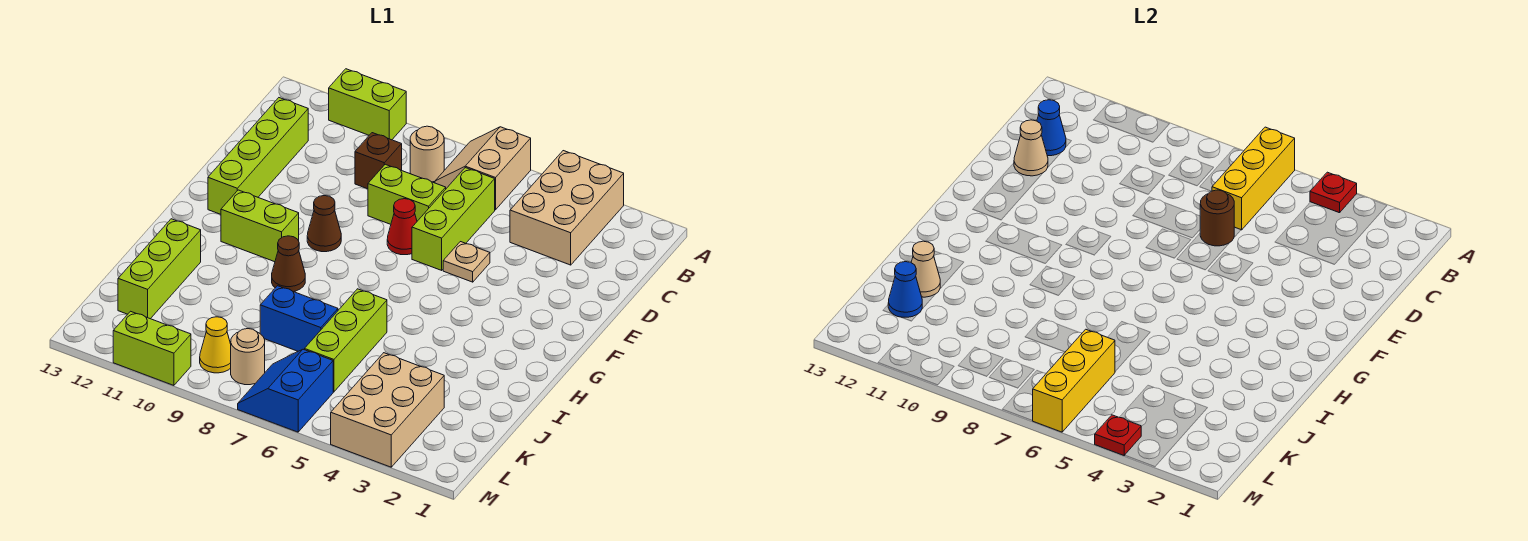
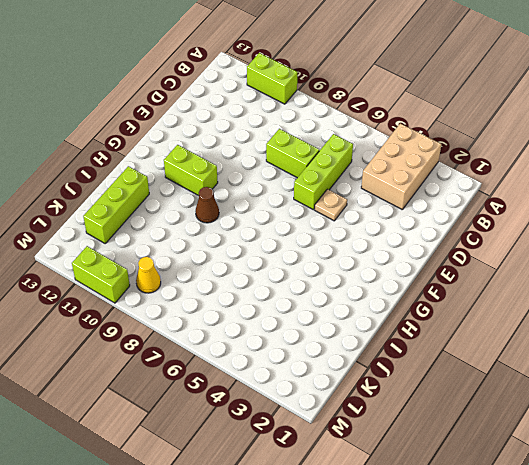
none -> tan 2x2 slope [435,127,531,210]
none -> tan 1x1 round brick [410,126,444,182]
none -> brown 1x1 brick [355,133,402,189]
none -> lime 1x4 brick [208,98,308,214]

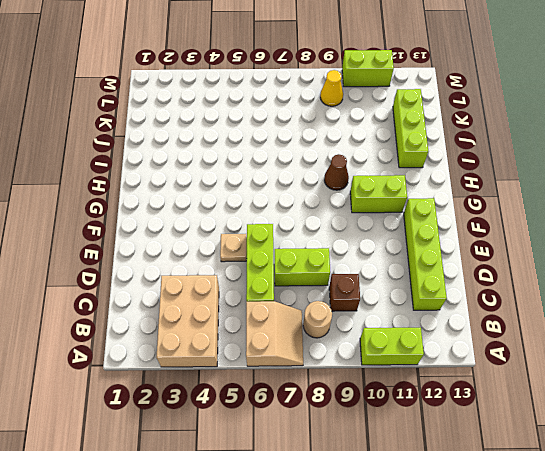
none -> red 1x1 cone [387,199,417,255]
none -> brown 1x1 cone [307,196,341,252]
none -> lime 1x3 brick [305,289,387,392]
none -> blue 1x2 brick [260,286,338,351]

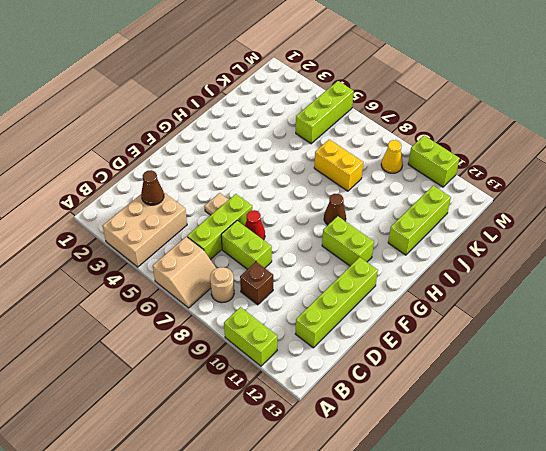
brown 1x1 cone [141,170,164,205] -> brown 1x1 cone moved to [307,196,341,252]
yellow 1x2 brick [314,139,363,191] -> blue 1x2 brick [260,286,338,351]
lime 1x3 brick [296,81,354,144] -> lime 1x3 brick moved to [305,289,387,392]
none -> tan 2x3 brick [331,353,444,467]
none -> blue 2x2 slope [238,349,333,432]
none -> tan 1x1 round brick [231,329,265,385]
none -> red 1x1 plate [1310,172,1357,213]

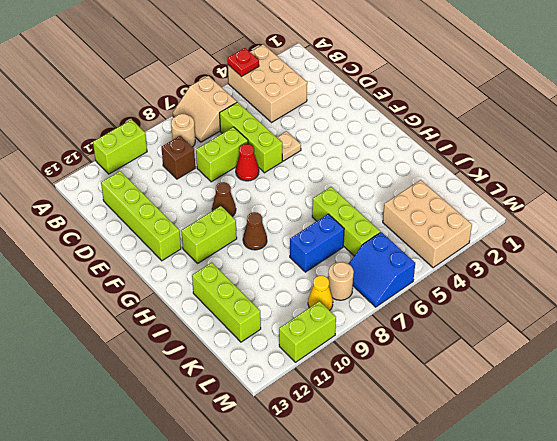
none -> yellow 1x3 brick [1212,127,1295,230]
none -> blue 1x1 cone [1037,100,1066,156]
none -> brown 1x1 round brick [1200,190,1234,246]
none -> tan 1x1 cone [1014,120,1048,176]

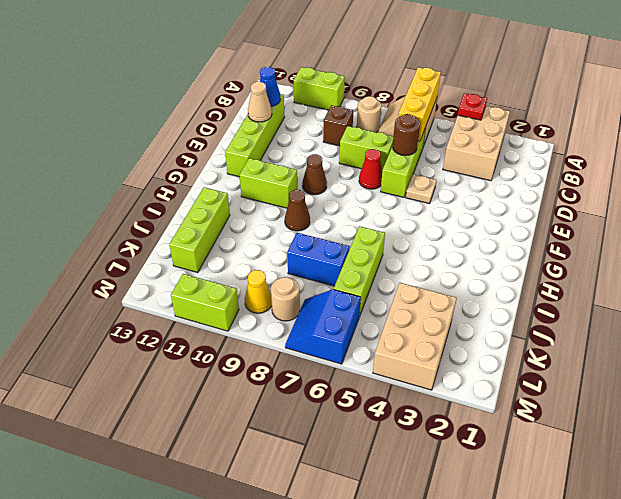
none -> tan 1x1 cone [911,241,940,297]
none -> yellow 1x3 brick [1033,329,1115,432]
none -> blue 1x1 cone [888,262,922,317]
none -> red 1x1 plate [1095,415,1141,455]

